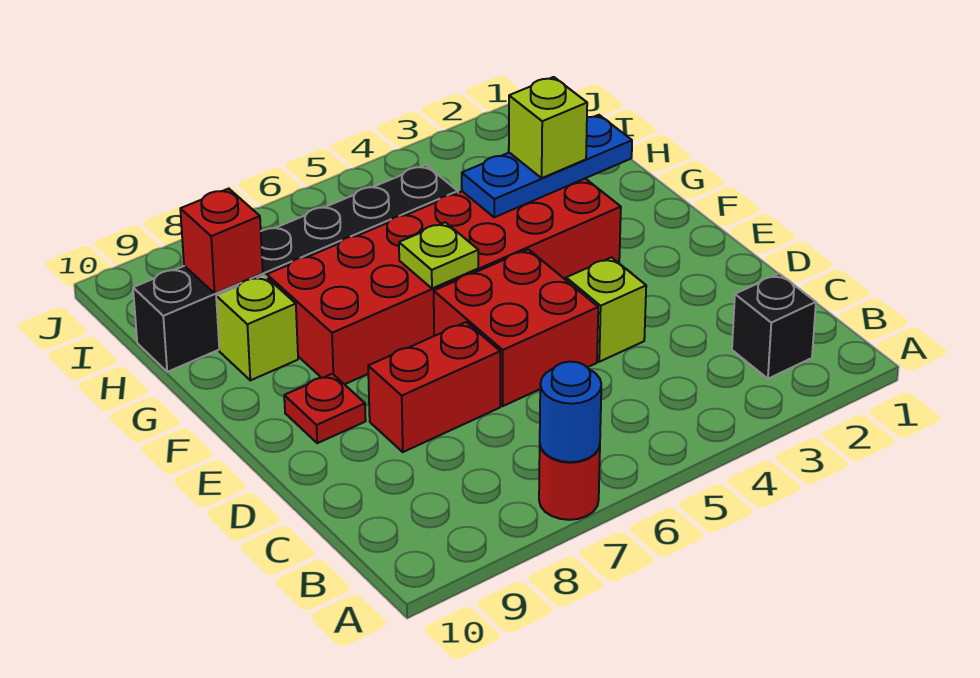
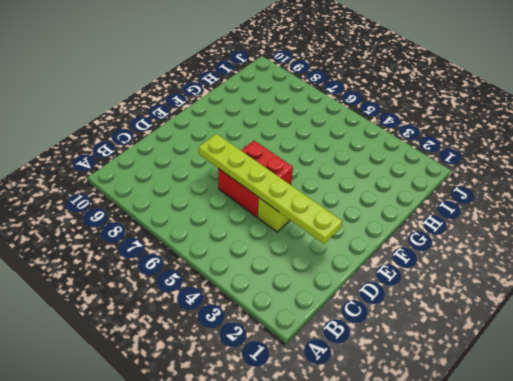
lime 1x6 plate [198,134,343,244] -> none
none -> red 1x1 round brick [539,446,600,520]
none -> black 1x1 brick [732,274,816,379]
none -> red 1x2 brick [368,322,500,452]

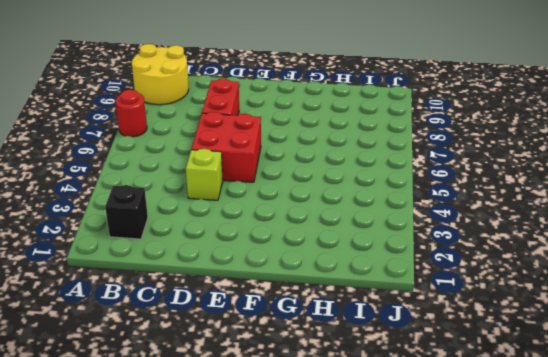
yellow 2x2 round brick [132,44,189,105] -> none
none -> red 1x1 plate [284,374,366,443]
none -> red 2x6 brick [267,178,621,384]
none -> lime 1x1 brick [216,275,298,380]

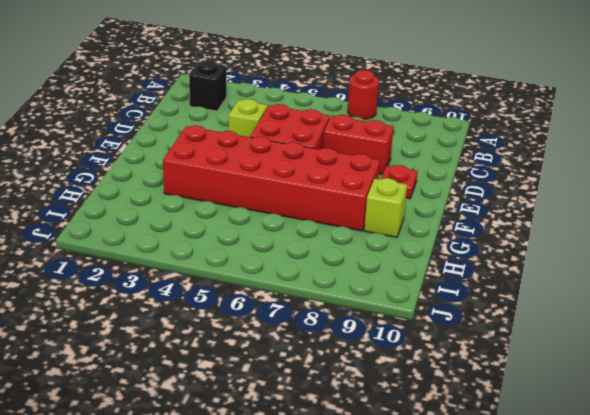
none -> black 1x6 brick [133,165,458,372]
none -> blue 1x1 round brick [540,362,601,462]
none -> lime 1x1 plate [399,222,478,288]

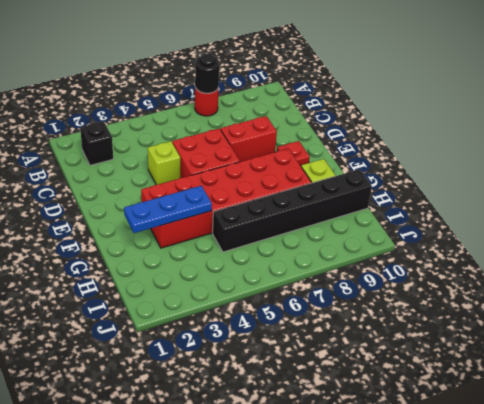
black 1x1 round brick [195,53,219,93] -> blue 1x1 round brick [540,362,601,462]
none -> lime 1x1 plate [399,222,478,288]
none -> red 1x1 brick [180,189,263,293]
none -> lime 1x1 brick [509,77,587,178]

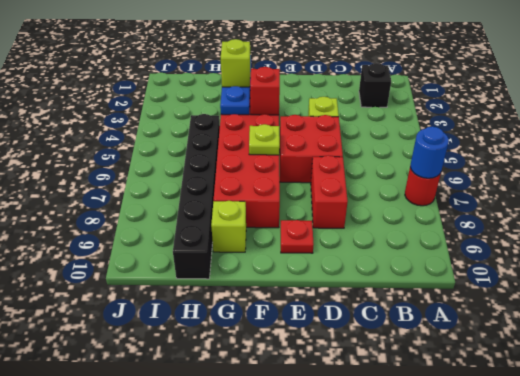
red 1x1 brick [250,67,280,115] -> red 1x1 brick moved to [180,189,263,293]

